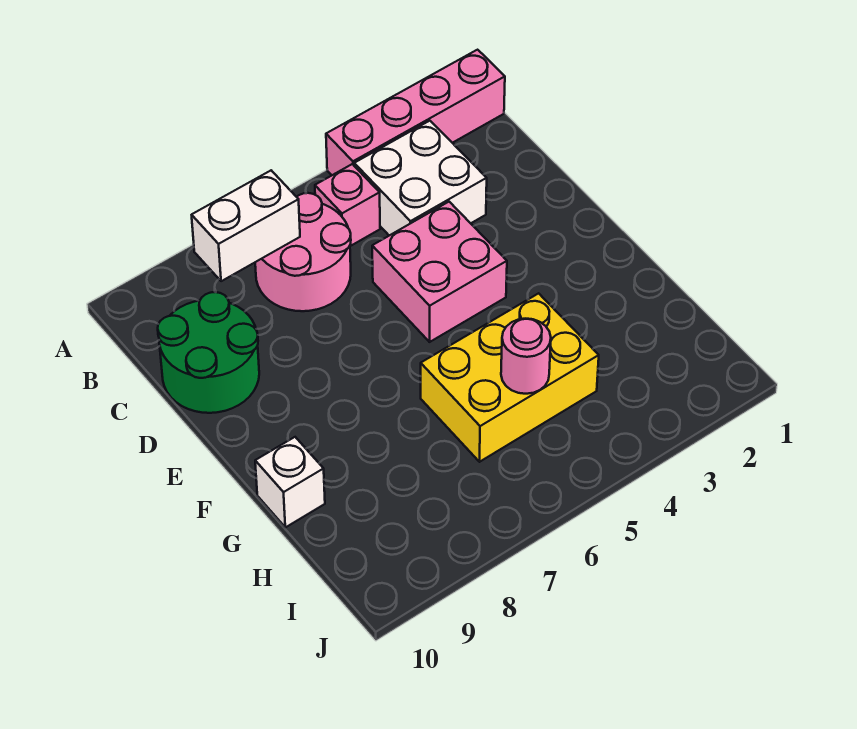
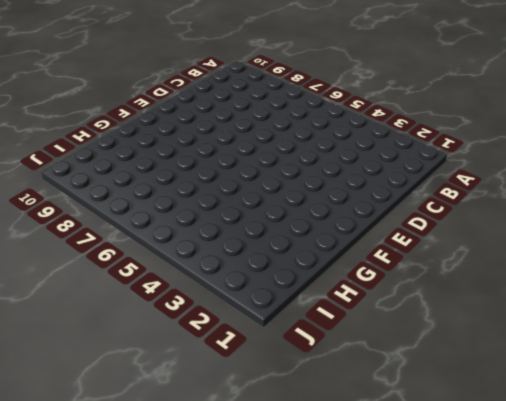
none -> pink 1x4 brick [326,50,505,175]
none -> white 2x2 brick [354,121,487,236]

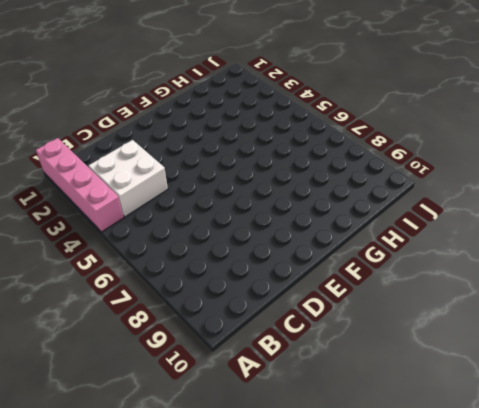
none -> pink 1x1 brick [315,164,380,246]
none -> pink 2x2 round brick [255,193,351,311]

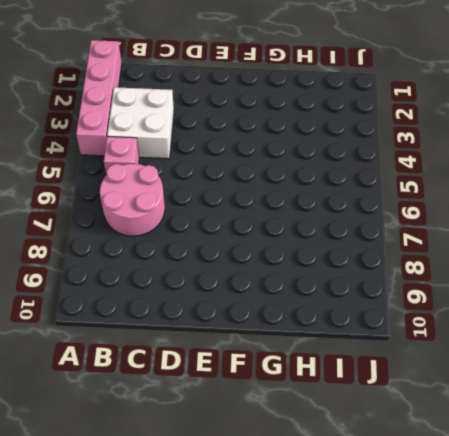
none -> green 2x2 round brick [158,292,259,413]
none -> pink 2x2 brick [372,202,507,342]

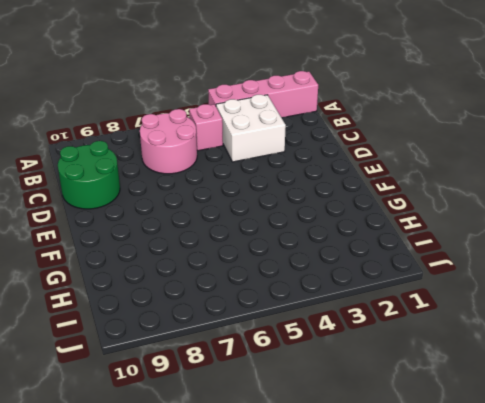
none -> pink 2x2 brick [372,202,507,342]
none -> yellow 2x3 brick [421,293,599,462]

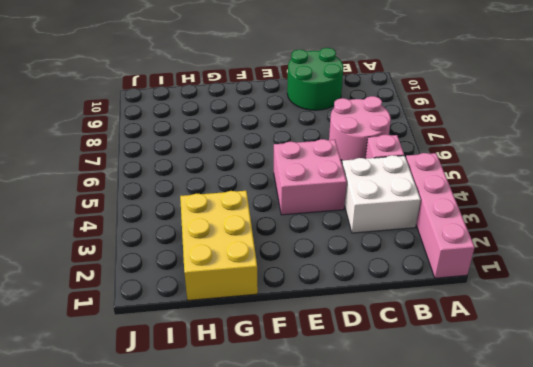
yellow 2x3 brick [180,191,258,300] -> yellow 2x3 brick moved to [421,293,599,462]
none -> white 1x1 brick [255,437,325,527]
none -> white 1x2 brick [192,171,300,281]

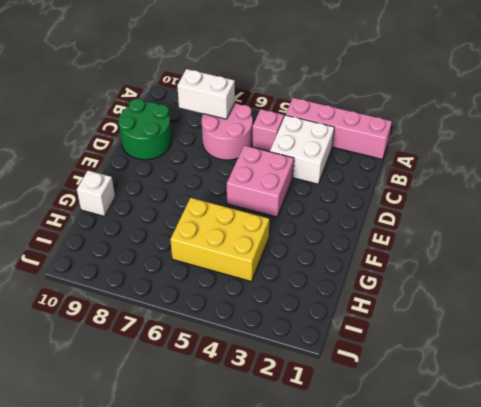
none -> pink 1x1 round brick [501,319,551,394]

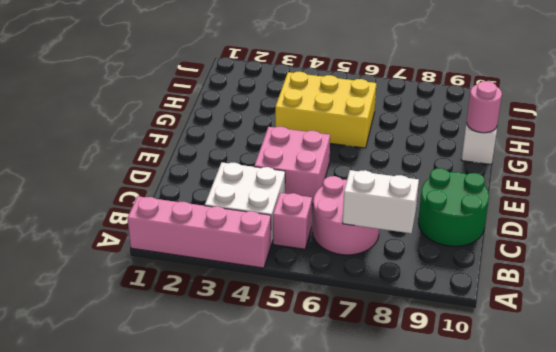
pink 1x1 round brick [467,81,502,133] -> pink 1x1 round brick moved to [501,319,551,394]

